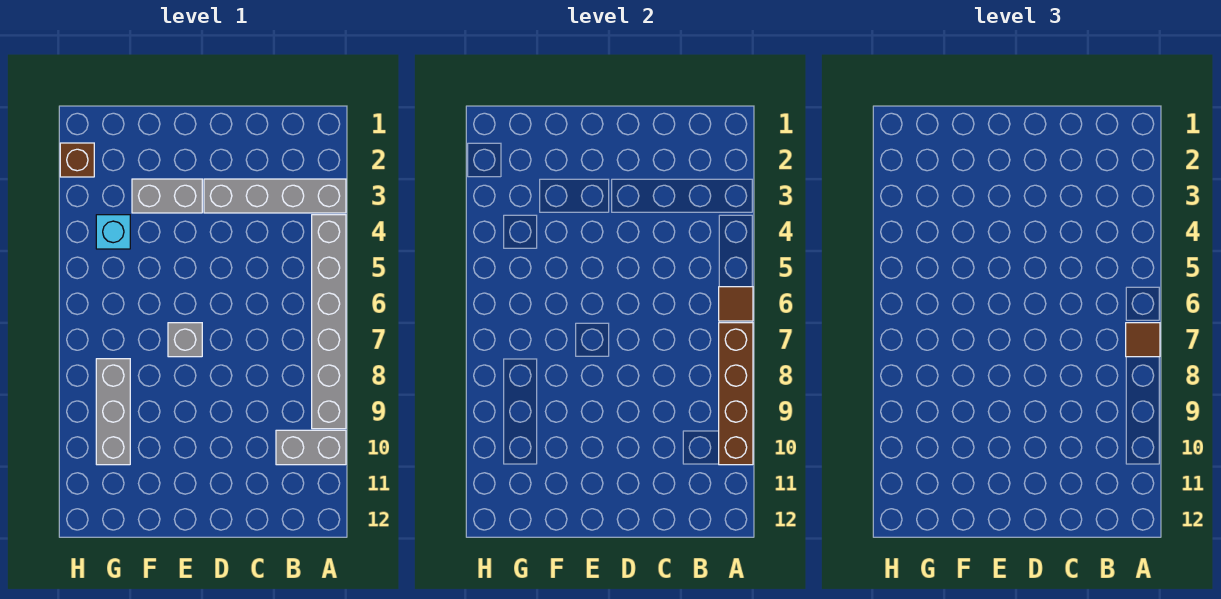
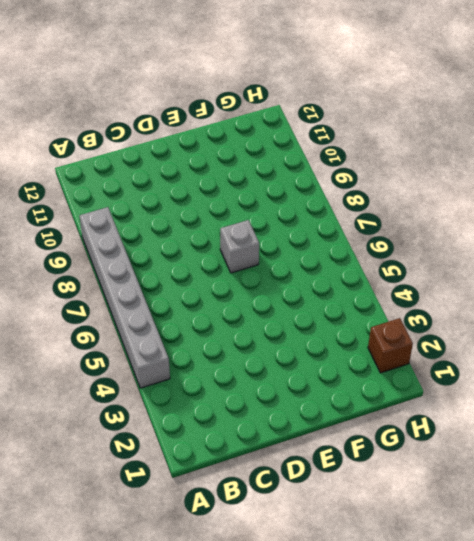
none -> grey 1x4 brick [204,179,346,213]
none -> grey 1x2 brick [276,430,346,465]

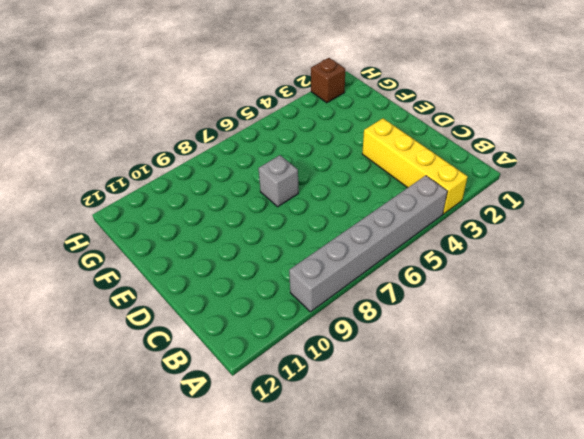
yellow 1x4 brick [362,118,468,214] -> grey 1x4 brick [204,179,346,213]
none -> grey 1x2 brick [276,430,346,465]
none -> grey 1x2 brick [132,179,202,213]

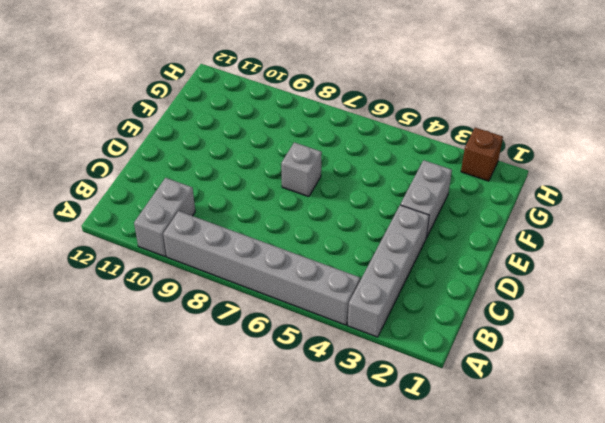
none -> cyan 1x1 brick [96,215,130,249]
none -> grey 1x3 brick [96,359,130,465]

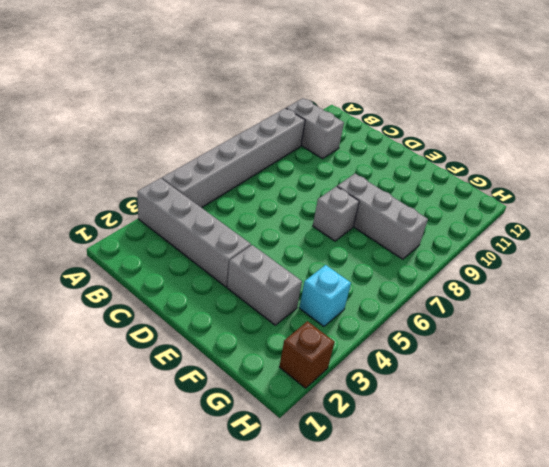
grey 1x3 brick [337,174,428,259] -> grey 1x3 brick turned to [96,359,130,465]
none -> brown 1x1 tile [719,287,753,321]
none -> brown 1x4 brick [719,323,753,465]

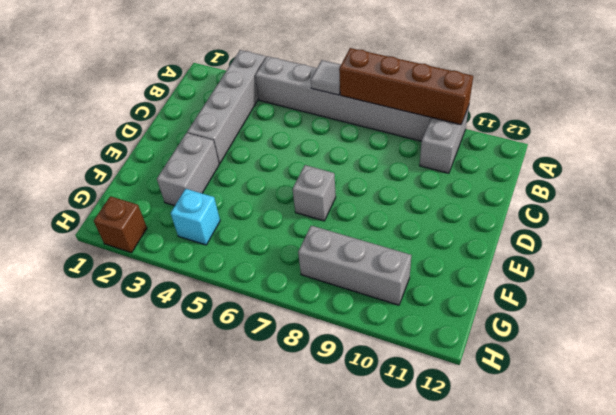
grey 1x1 tile [311,60,341,95] -> brown 1x1 tile [719,287,753,321]
none -> brown 1x1 tile [1126,323,1160,357]

